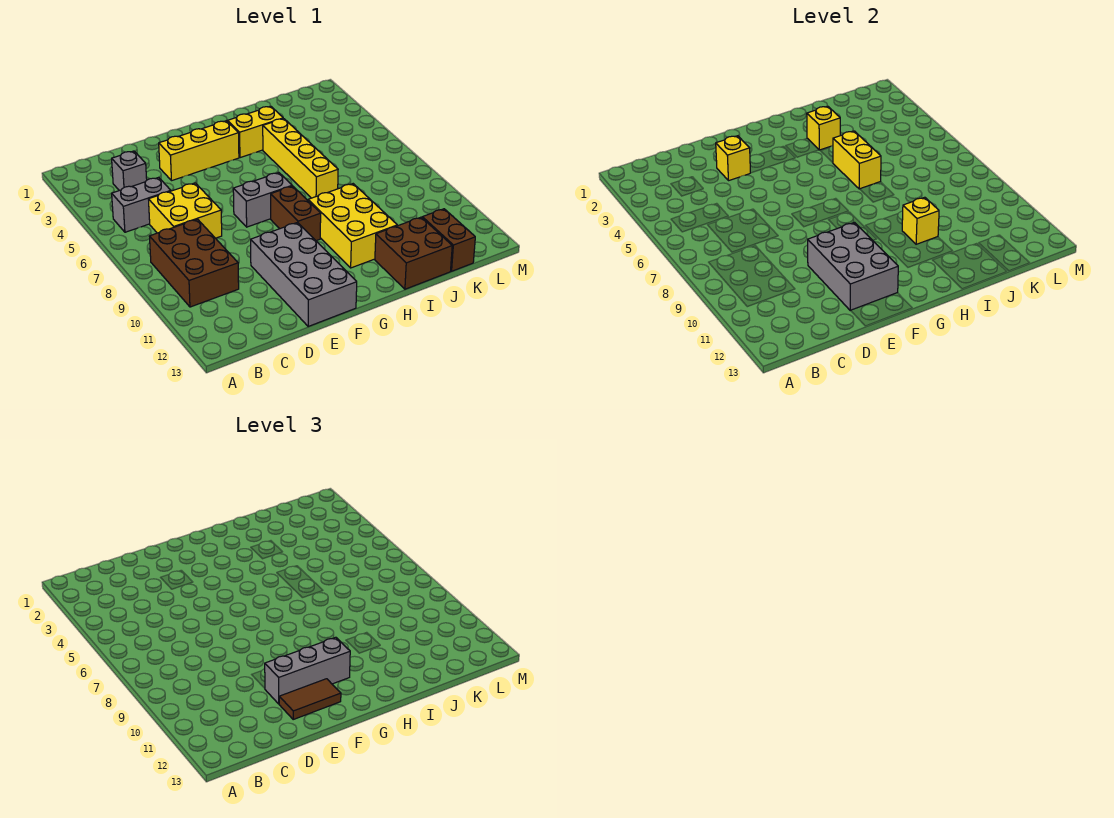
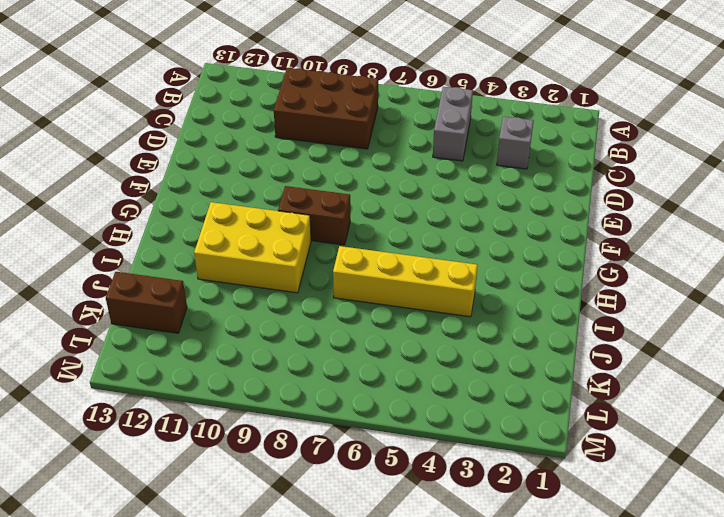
none -> yellow 2x2 brick [148,183,222,238]
none -> yellow 1x3 brick [159,121,239,180]
none -> grey 2x4 brick [251,223,357,327]

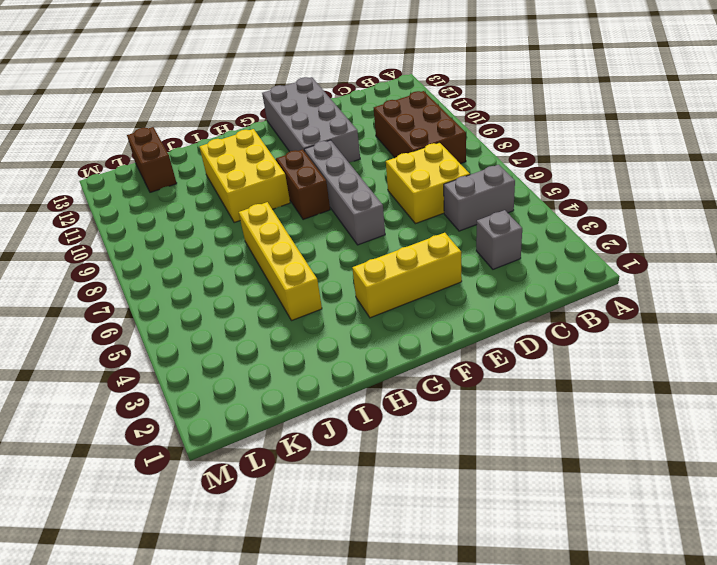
grey 1x4 brick [304,140,385,245] -> grey 1x2 brick [233,172,292,227]
none -> yellow 1x2 brick [227,106,283,158]
none -> brown 2x2 brick [375,217,452,289]
none -> yellow 1x1 brick [716,136,750,180]

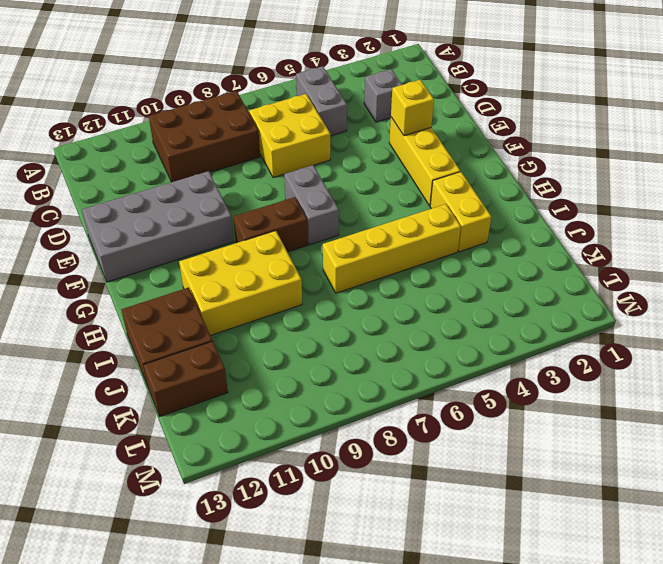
none -> grey 2x3 brick [808,223,898,311]
none -> yellow 1x1 brick [807,106,840,150]
none -> yellow 1x2 brick [833,131,881,189]

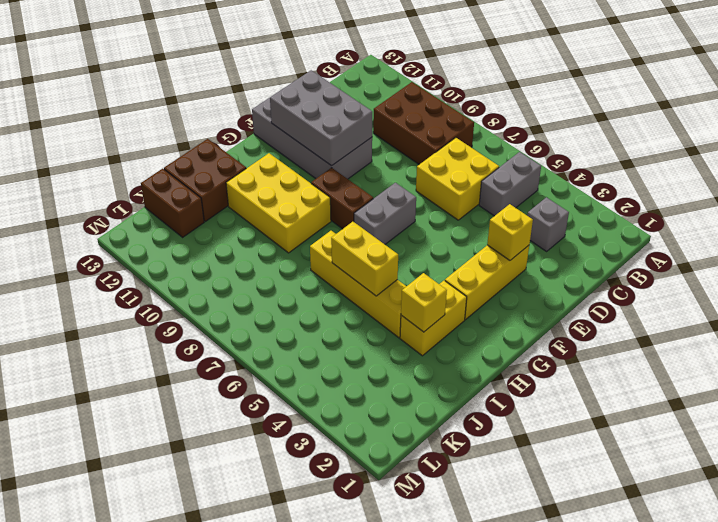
none -> yellow 1x1 brick [902,197,939,244]
none -> grey 1x3 brick [265,637,350,704]
none -> brown 1x2 tile [279,679,341,719]

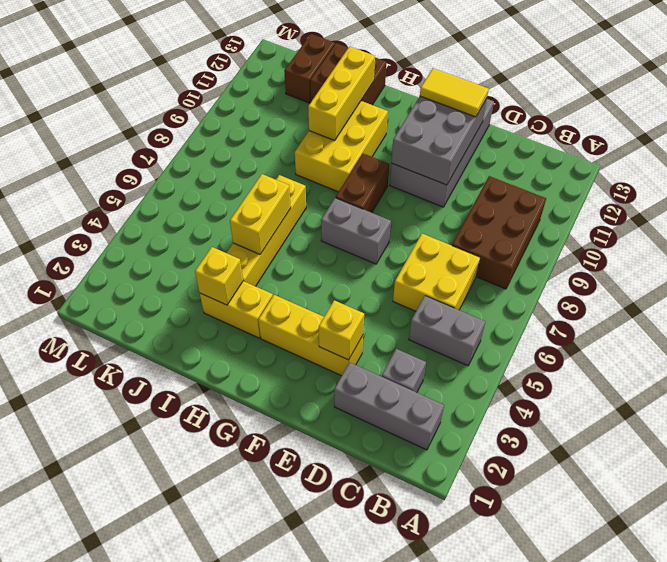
grey 1x3 brick [334,362,444,450] -> grey 1x3 brick moved to [265,637,350,704]
yellow 1x2 tile [420,68,489,117] -> brown 1x2 tile [279,679,341,719]
yellow 1x3 brick [308,46,375,141] -> yellow 1x1 brick [902,197,939,244]

